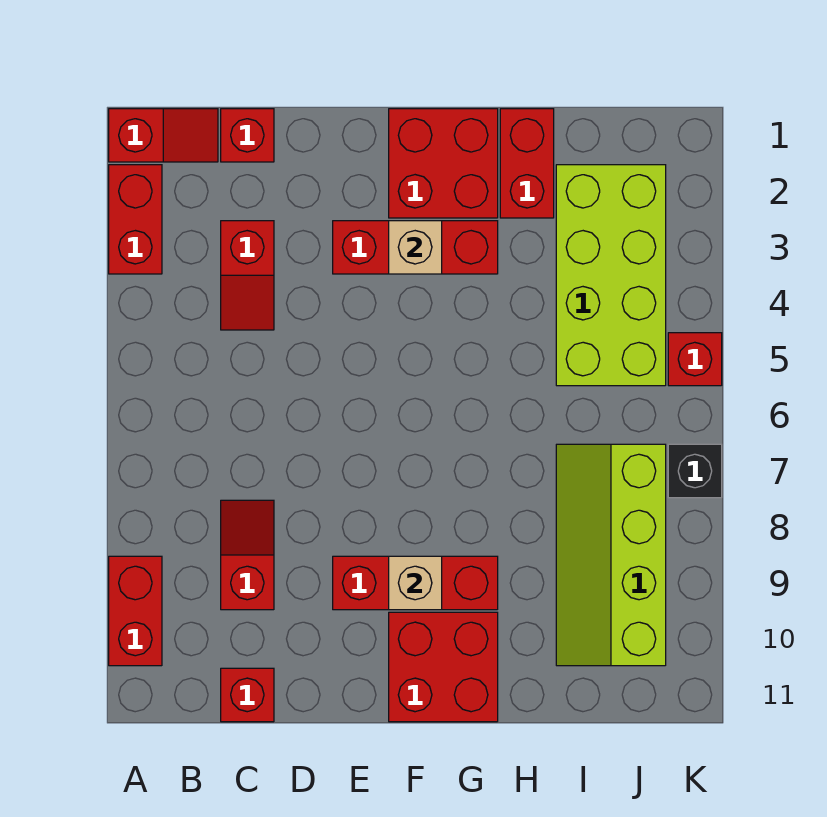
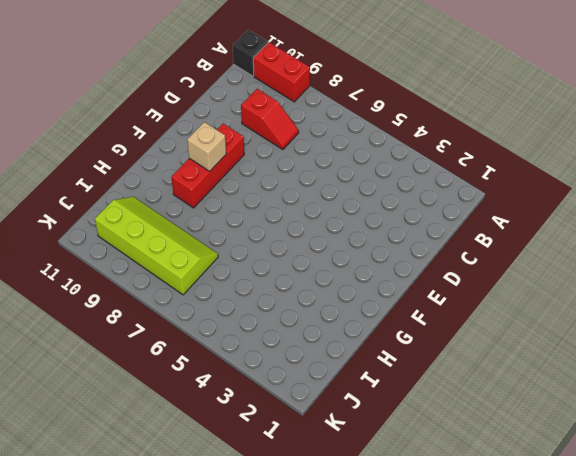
black 1x1 brick [233,30,268,76] -> black 1x1 brick moved to [668,444,722,498]
none -> red 1x2 slope [109,109,218,162]
none -> red 1x2 brick [109,165,162,274]
none -> red 1x1 brick [221,109,274,162]

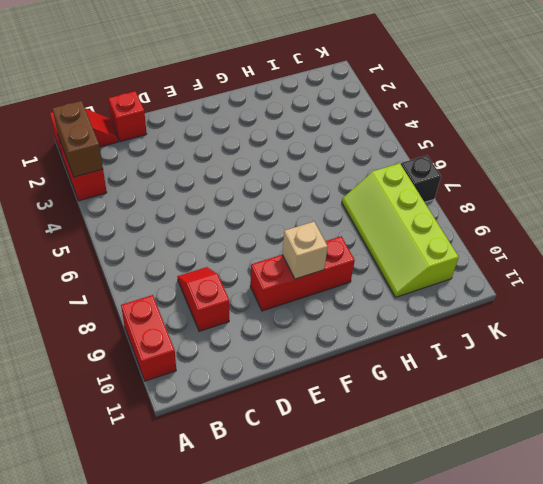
brown 1x2 brick [52,101,103,177] -> none
none -> red 1x2 slope [221,221,274,330]
none -> red 1x1 brick [221,668,274,722]
none -> red 1x3 brick [333,221,498,274]

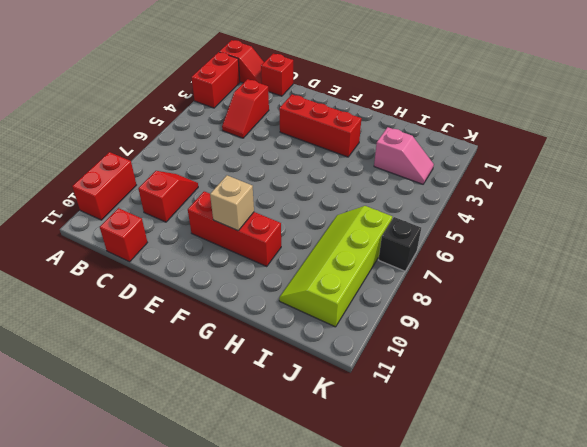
pink 1x2 slope [374,127,434,184] -> lime 2x4 brick [556,165,666,386]
none -> red 2x2 brick [389,109,498,218]
none -> red 2x2 brick [389,612,498,722]
none -> red 1x2 brick [500,109,554,218]

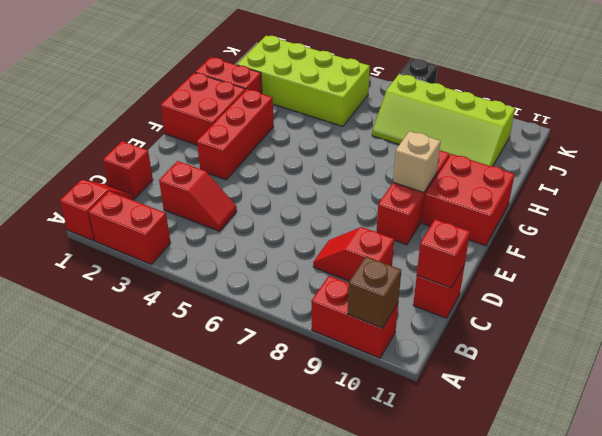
brown 1x1 brick [347,257,401,328] -> none
red 1x1 brick [417,219,470,288] -> red 1x1 brick moved to [668,333,722,386]
none -> tan 1x1 brick [389,221,442,274]

